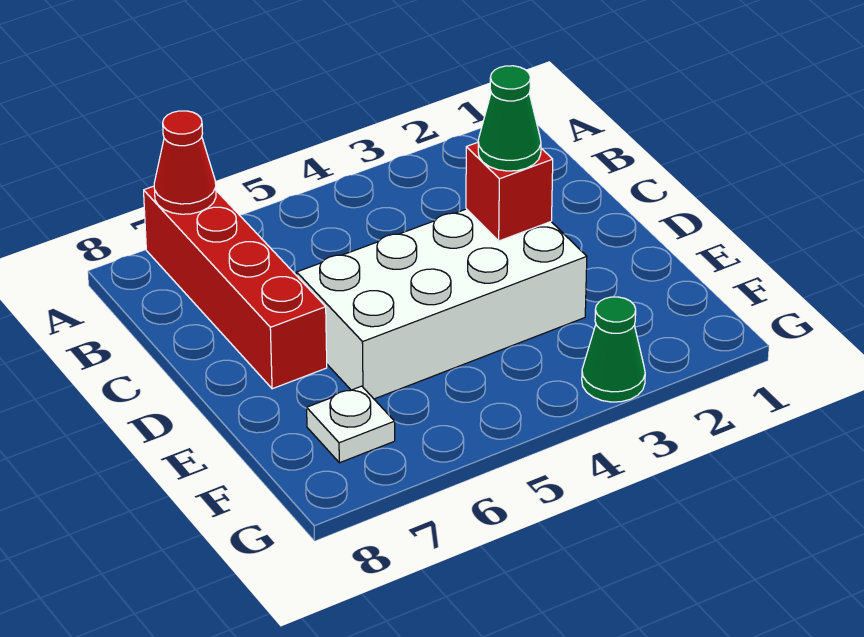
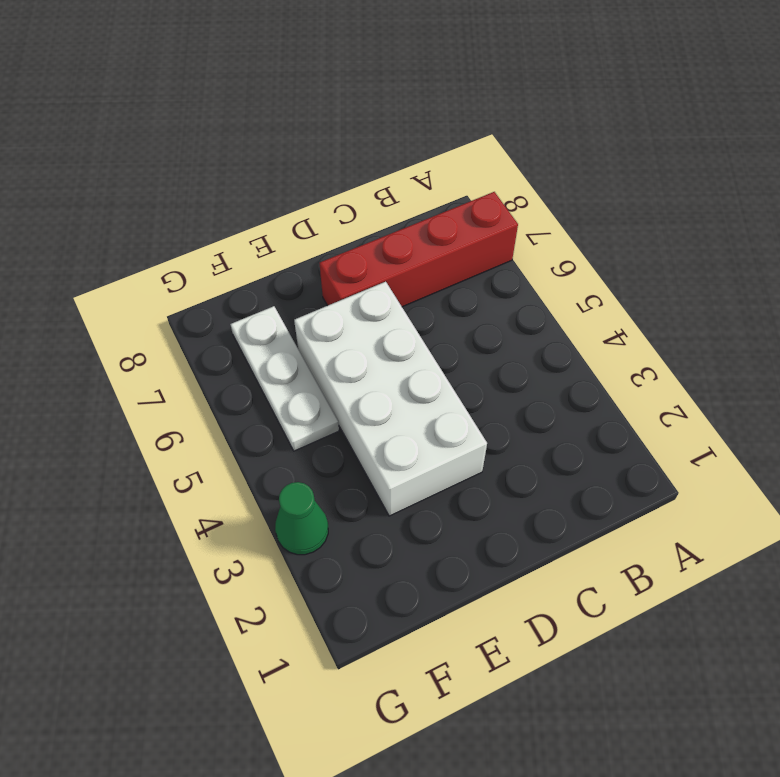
white 1x3 plate [230,306,339,451] -> white 1x1 plate [307,386,395,463]
none -> red 1x1 cone [154,111,216,214]
none -> red 1x1 brick [466,142,553,241]

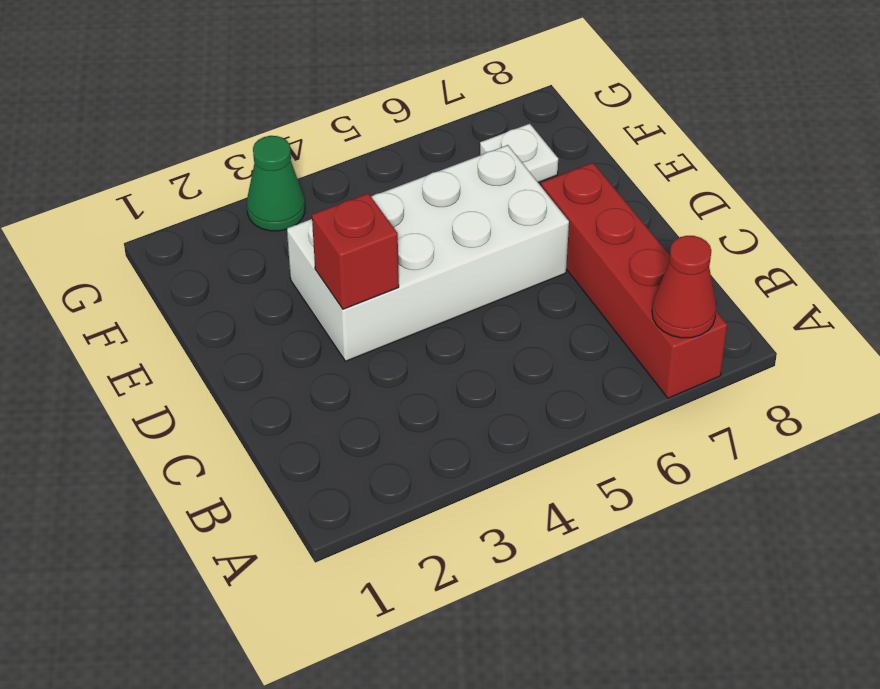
none -> green 1x1 cone [478,66,541,171]

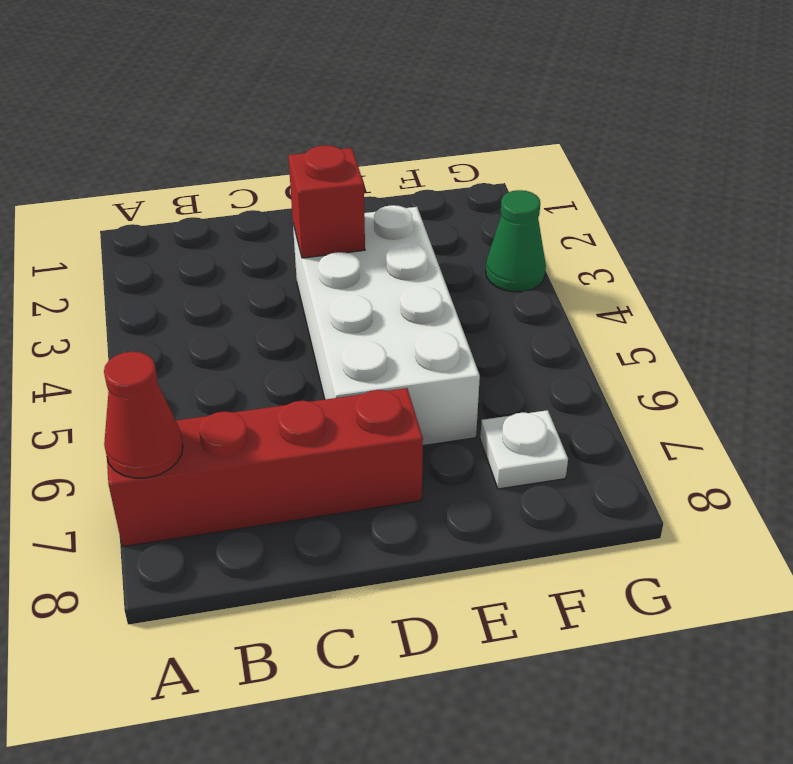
none -> green 1x1 cone [478,66,541,171]

